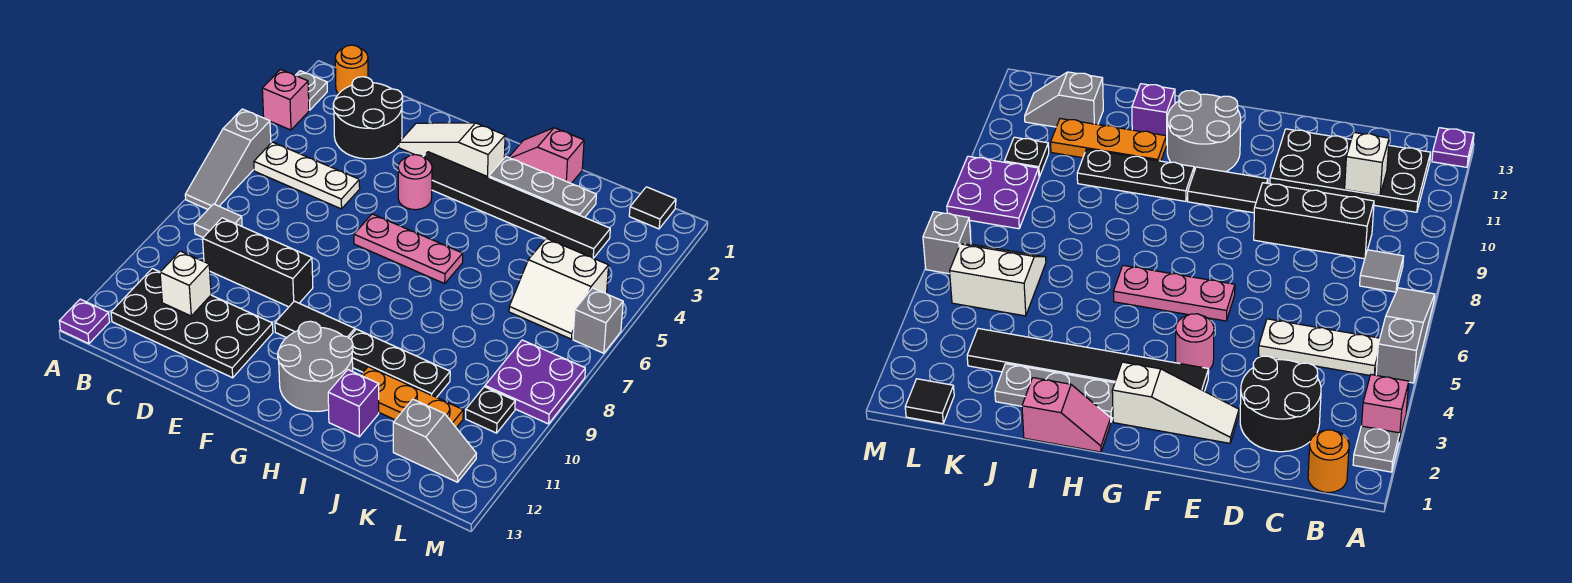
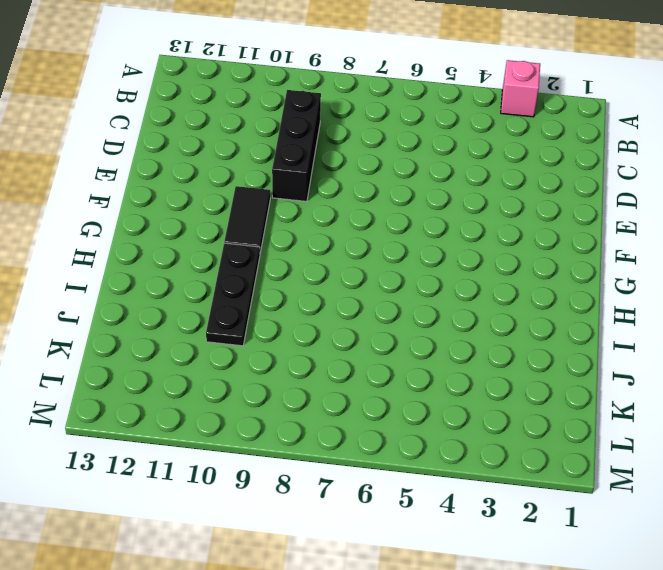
none -> grey 1x1 plate [295,71,327,110]
none -> grey 1x3 slope [185,109,271,209]
none -> purple 1x1 plate [59,299,109,344]

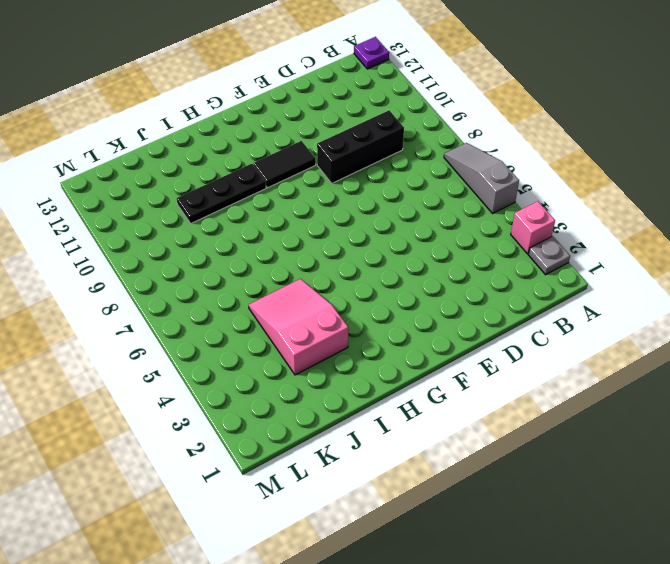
pink 2x3 slope [249,279,348,375] -> black 1x6 tile [423,152,610,258]
none -> orange 1x1 round brick [335,45,368,94]
none -> white 1x3 plate [254,142,360,209]
none -> grey 1x1 tile [194,204,242,237]

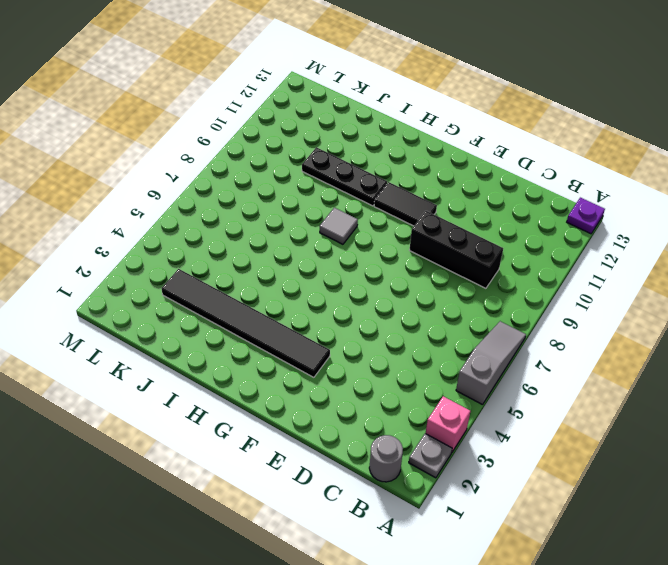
grey 1x1 round brick [369,435,403,482] -> orange 1x1 round brick [335,45,368,94]
grey 1x1 tile [320,208,358,244] -> grey 1x1 tile moved to [194,204,242,237]
none -> white 1x3 plate [254,142,360,209]
none -> black 2x4 plate [111,269,273,378]
none -> black 2x2 round brick [333,77,403,159]

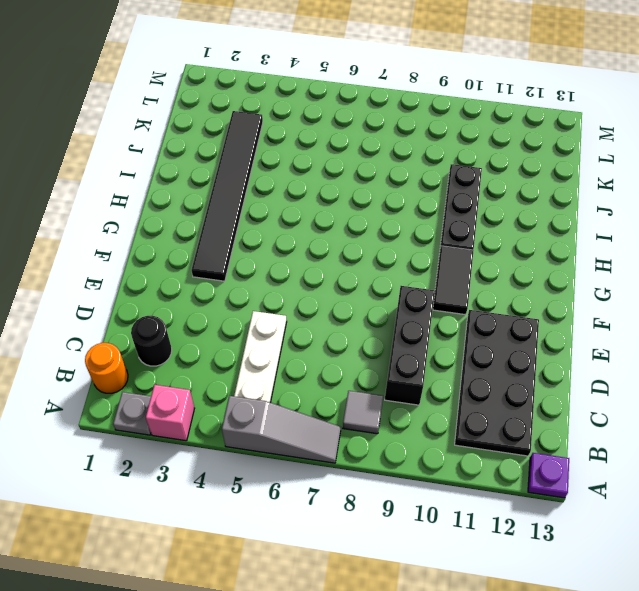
black 1x1 round brick [131,316,172,366] -> black 2x2 round brick [333,77,403,159]
none -> white 1x3 slope [399,123,505,177]
none -> pink 1x1 round brick [398,155,432,210]
none -> pink 1x3 plate [354,214,463,284]

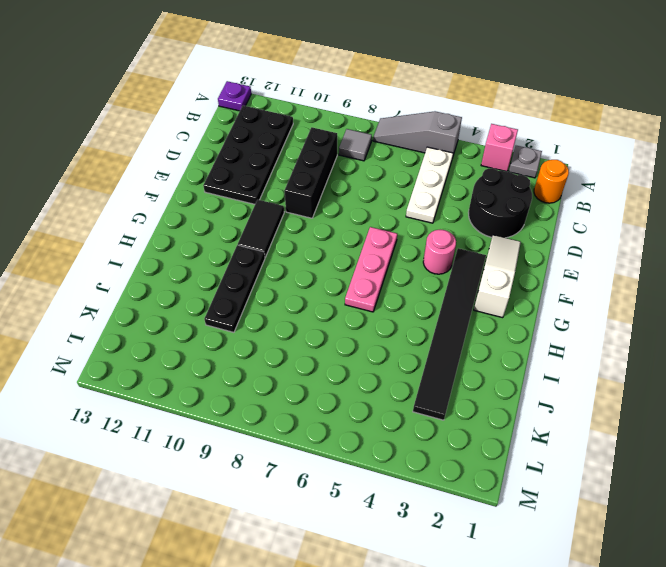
none -> grey 2x2 round brick [278,321,353,411]
none -> pink 1x2 slope [509,128,584,183]
none -> grey 1x3 plate [489,157,596,217]

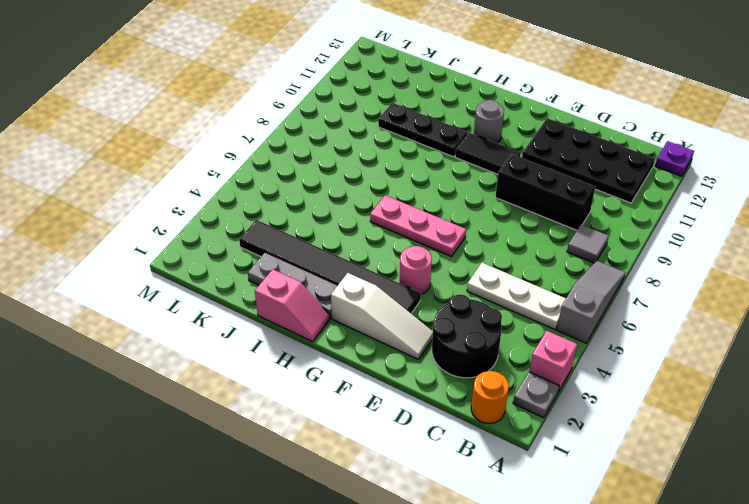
grey 1x1 round brick [474,100,504,143] -> grey 2x2 round brick [278,321,353,411]
none -> orange 1x3 plate [361,367,463,428]
none -> purple 1x1 brick [328,370,379,437]
none -> white 2x2 slope [509,238,609,339]

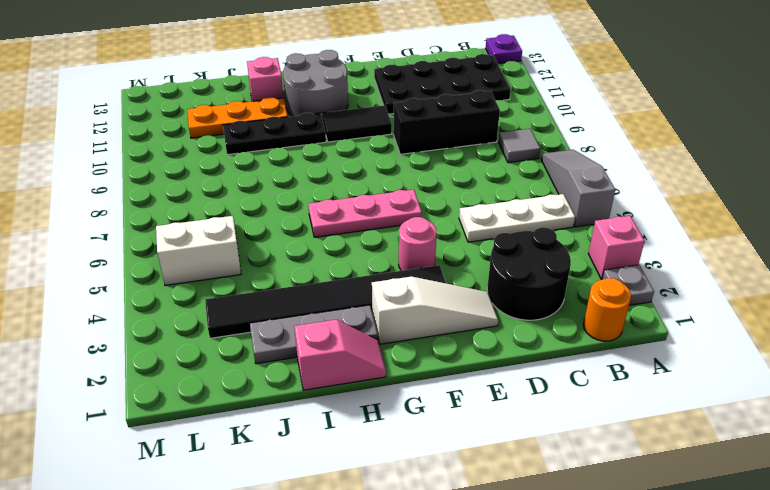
pink 1x1 brick [247,57,284,101] -> purple 1x1 brick [328,370,379,437]
none -> grey 1x2 slope [393,399,476,482]
none -> black 1x1 tile [629,187,676,229]
none -> purple 2x2 plate [485,340,585,424]

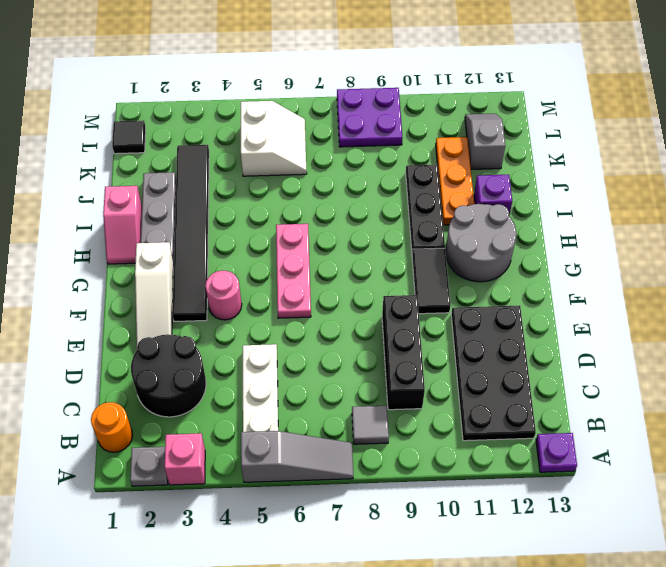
none -> black 1x1 plate [466,387,515,433]
none -> grey 1x1 brick [573,288,623,353]
none -> white 1x1 brick [160,251,211,316]

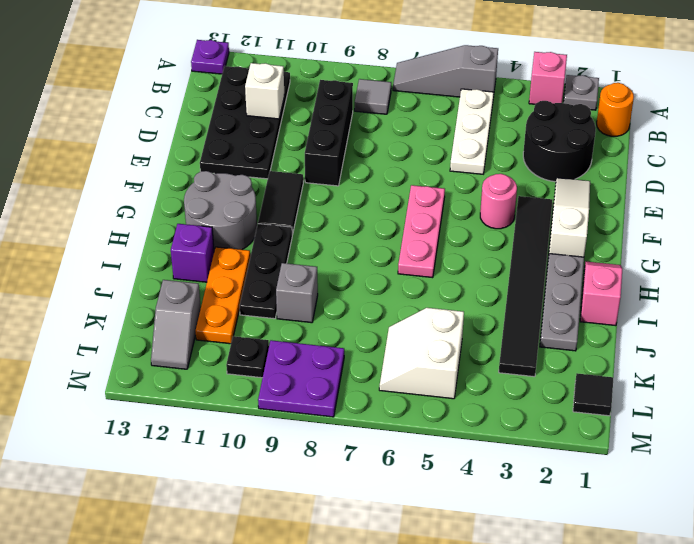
grey 1x1 brick [276,263,318,323] -> grey 1x1 brick moved to [573,288,623,353]

